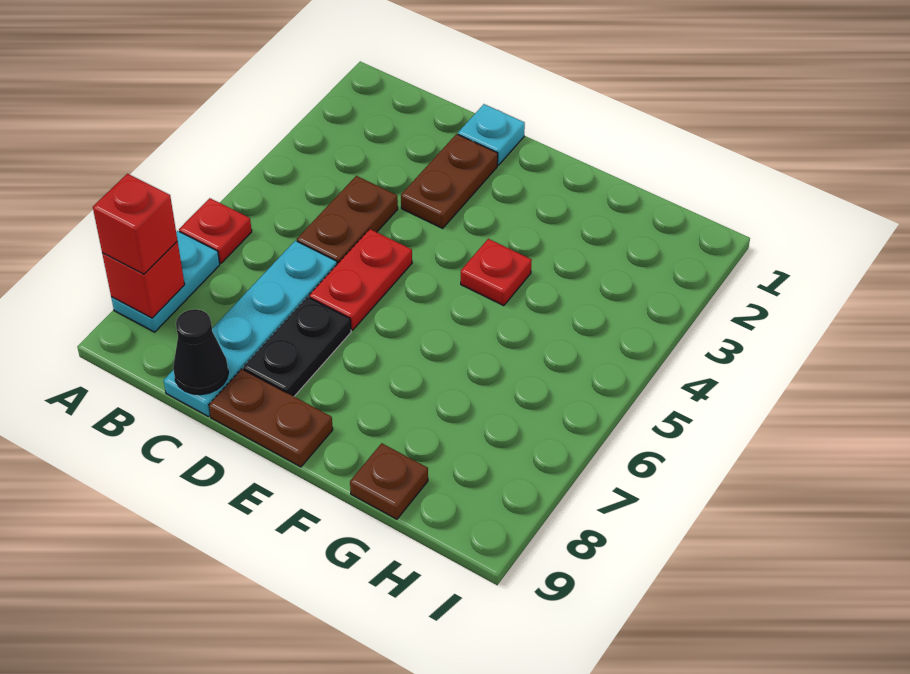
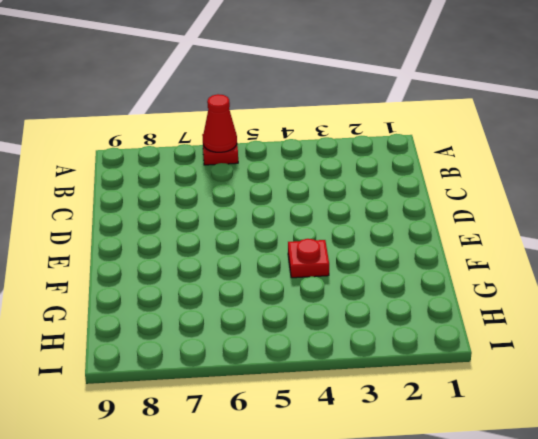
red 1x1 cone [203,94,237,152] -> none
none -> cyan 1x2 plate [111,231,220,332]
none -> brown 1x2 plate [297,176,398,264]
none -> cyan 1x4 plate [164,241,337,417]

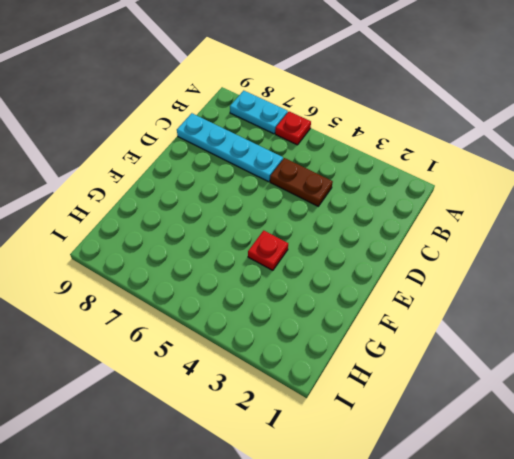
none -> cyan 1x1 plate [458,104,525,165]
none -> brown 1x2 plate [401,134,498,228]
none -> red 1x2 plate [309,229,412,330]

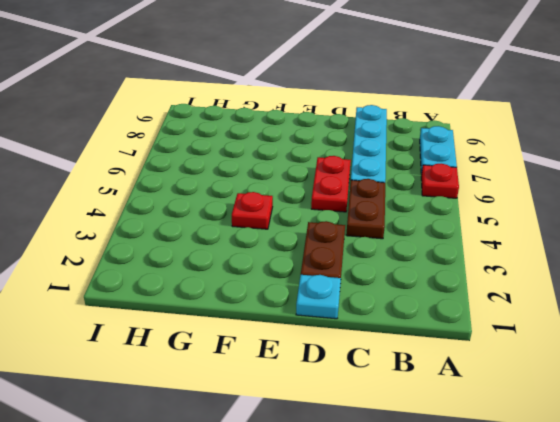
none -> black 1x2 plate [243,297,351,396]
none -> brown 1x2 plate [209,369,333,467]
none -> brown 1x1 plate [350,443,428,519]

